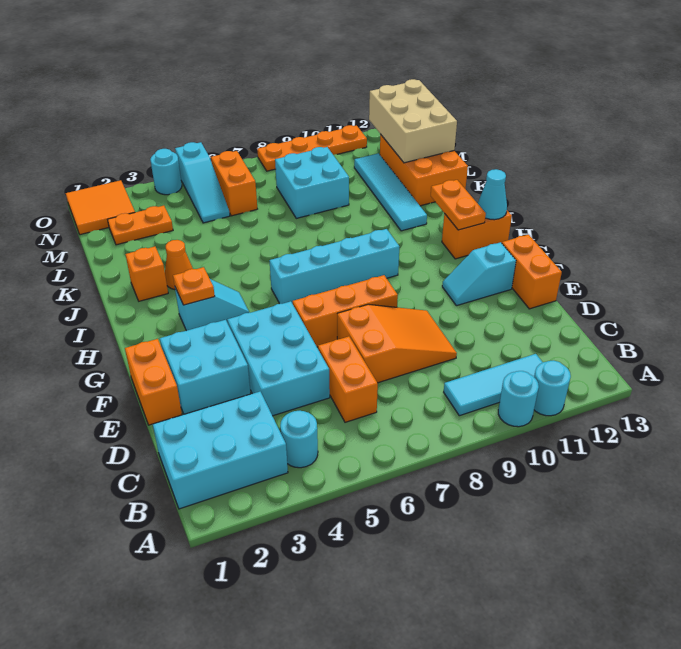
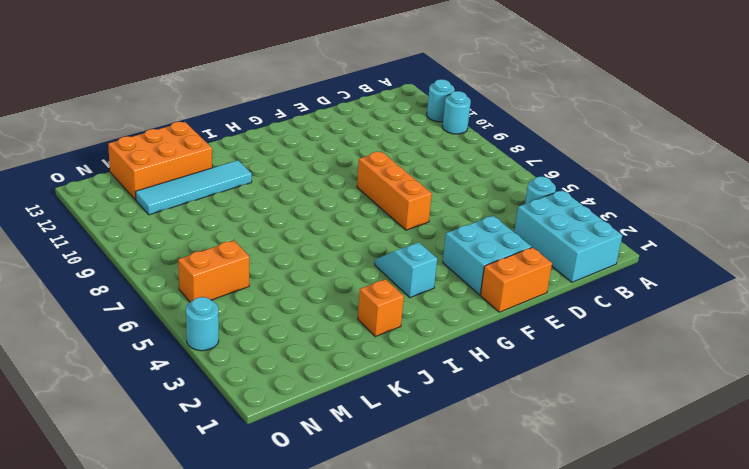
none -> cyan 1x3 tile [444,354,543,416]
none -> orange 1x2 brick [318,336,378,422]
none -> cyan 2x3 brick [227,301,330,416]
none -> orange 2x3 slope [337,304,457,383]

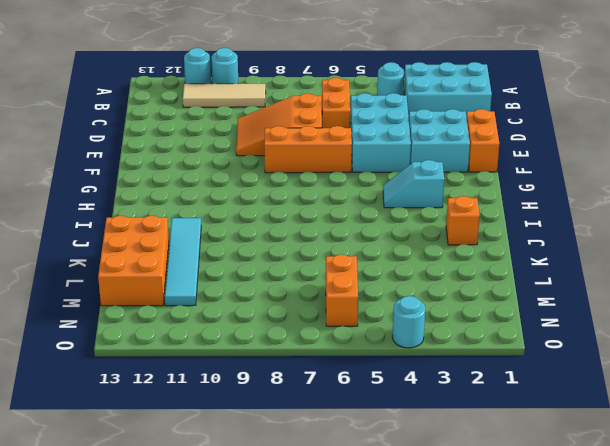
tan 1x3 tile [183,84,266,107] -> cyan 1x3 tile [444,354,543,416]
none -> orange 1x2 brick [502,235,562,309]
none -> cyan 1x2 slope [442,242,516,306]
none -> cyan 1x4 brick [269,229,400,304]
none -> orange 1x2 brick [442,211,512,259]

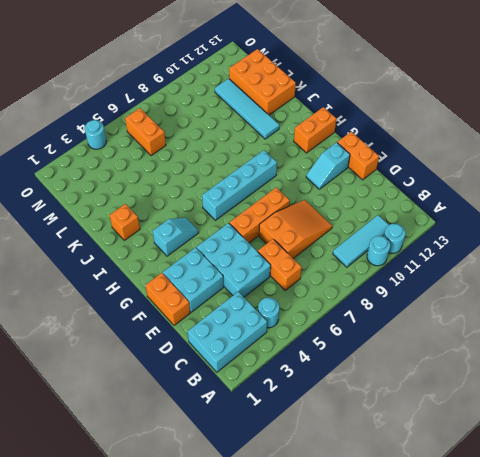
none -> orange 1x1 cone [165,240,193,290]
none -> cyan 2x2 brick [275,147,349,218]
none -> orange 1x2 plate [108,206,173,245]
none -> cyan 1x3 slope [175,142,230,223]

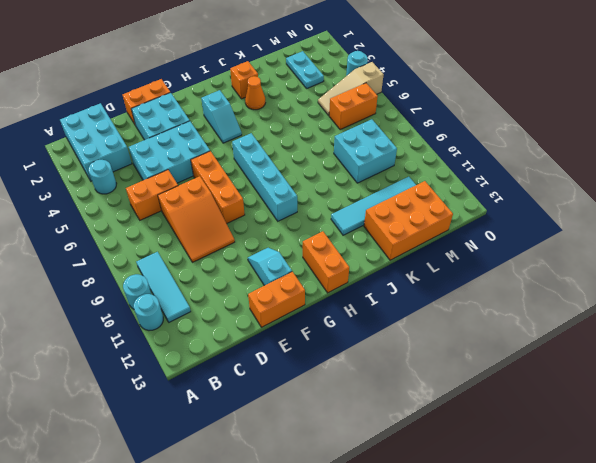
cyan 1x2 plate [286,51,324,88] -> orange 1x2 plate [108,206,173,245]
tan 1x3 slope [318,62,384,115] -> cyan 1x3 slope [175,142,230,223]
none -> orange 2x2 tile [66,180,135,235]
none -> orange 1x4 plate [257,125,367,171]
none -> orange 1x1 plate [173,267,215,305]
none -> orange 1x2 plate [431,180,486,230]

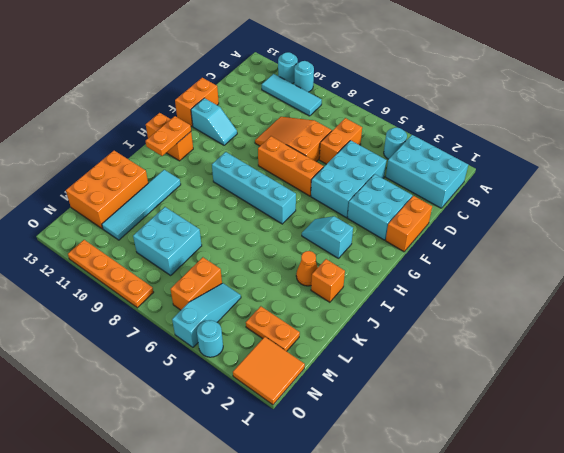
none -> orange 1x1 plate [173,267,215,305]
none -> cyan 1x1 cone [478,169,507,220]
none -> tan 2x3 brick [369,79,457,163]

